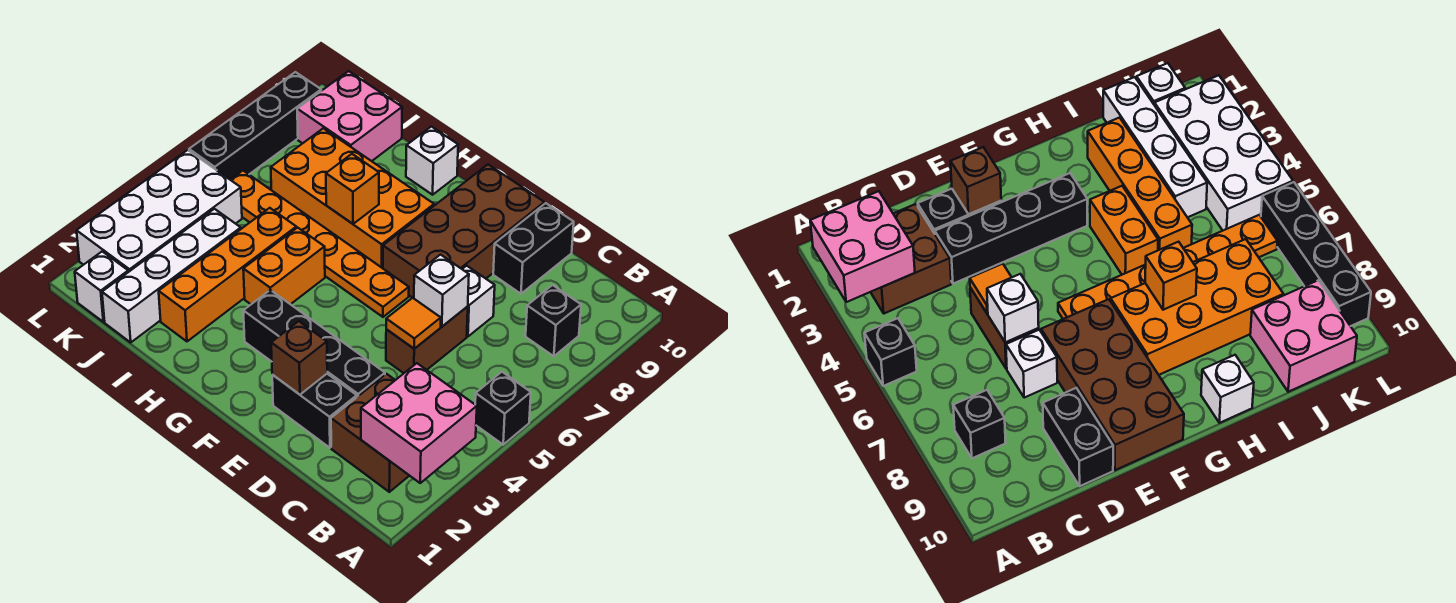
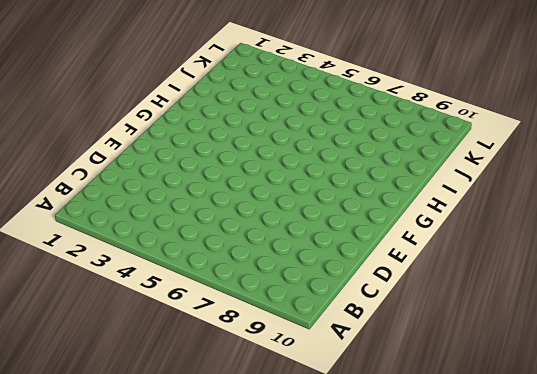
none -> black 1x1 brick [475,372,531,445]
none -> brown 2x2 brick [331,374,409,492]
none -> black 1x1 brick [526,285,581,356]

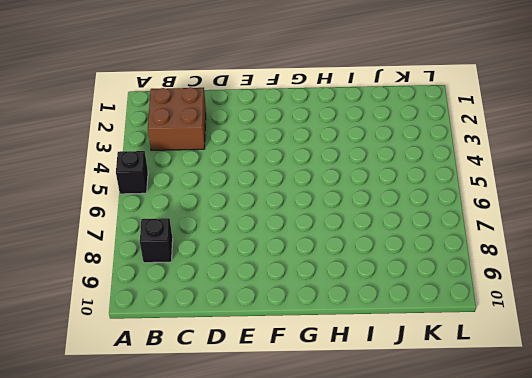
none -> black 1x2 brick [272,374,357,448]
none -> black 1x4 brick [243,290,385,397]
none -> brown 1x2 brick [386,307,468,373]

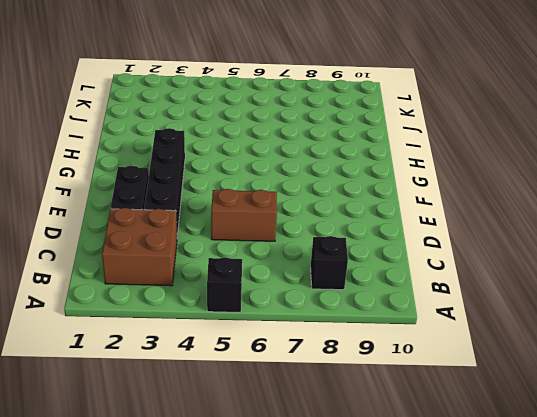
none -> white 1x1 brick [462,266,495,336]
none -> black 1x2 brick [493,203,574,294]
none -> brown 2x4 brick [383,165,544,298]

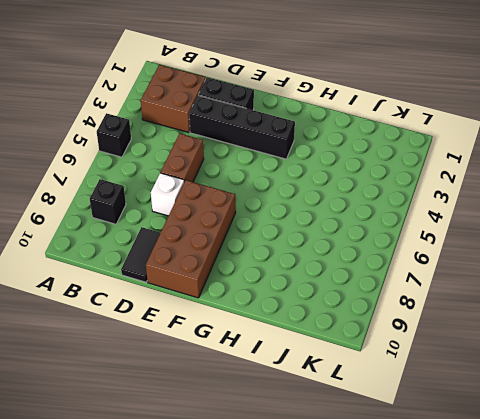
black 1x2 tile [121,227,160,282] -> black 1x2 brick [493,203,574,294]
none -> orange 1x6 plate [230,171,409,317]
none -> orange 2x4 brick [271,128,434,268]
none -> orange 1x2 brick [243,228,325,304]

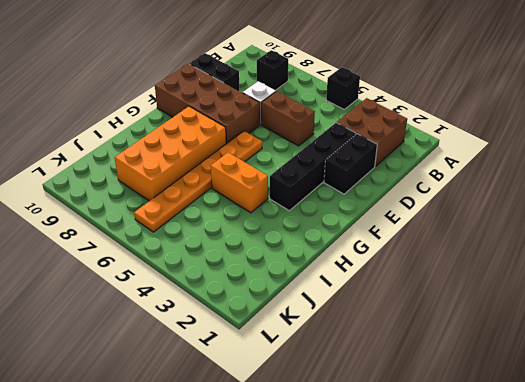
none -> white 1x1 brick [406,127,458,195]
none -> orange 1x4 brick [159,208,296,341]
none -> white 1x4 brick [102,209,241,342]

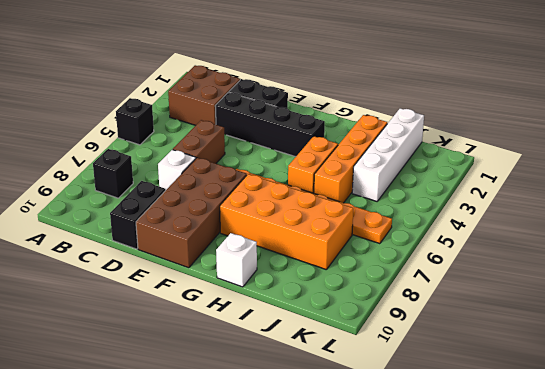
none -> pink 2x2 brick [297,71,402,161]
none -> white 1x1 brick [75,251,128,322]
none -> white 2x4 brick [77,150,242,272]

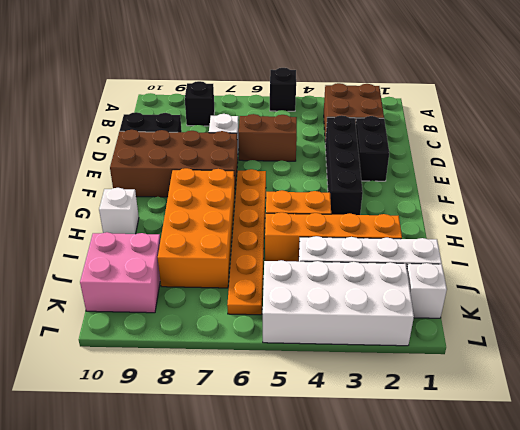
none -> black 1x4 brick [189,72,321,179]
none -> pink 2x2 brick [361,363,477,483]
none -> orange 1x1 tile [386,298,441,349]

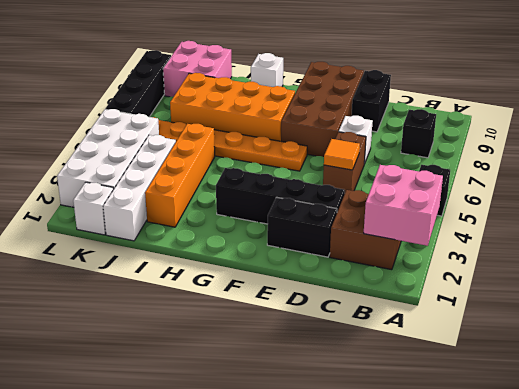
none -> orange 1x2 brick [243,228,325,304]
none -> white 1x1 brick [414,255,469,327]
none -> brown 1x1 brick [271,321,327,395]

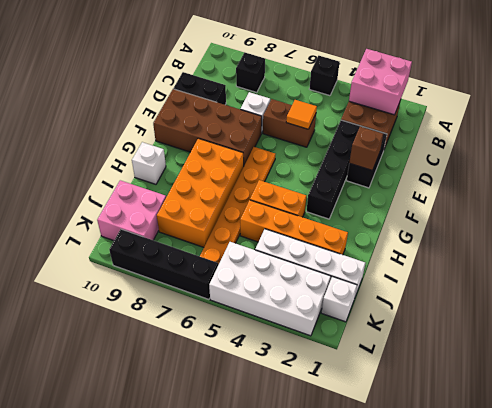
none -> white 1x1 brick [414,255,469,327]
none -> orange 1x1 brick [326,154,379,224]

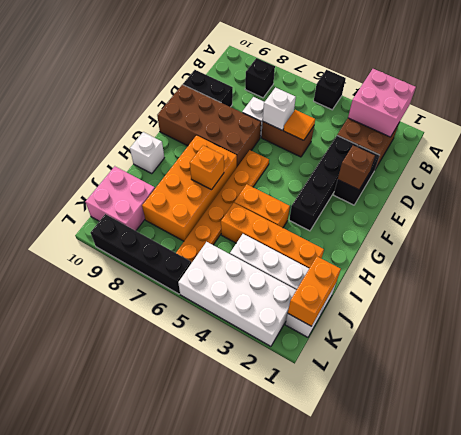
orange 1x2 brick [288,257,341,326] -> none

